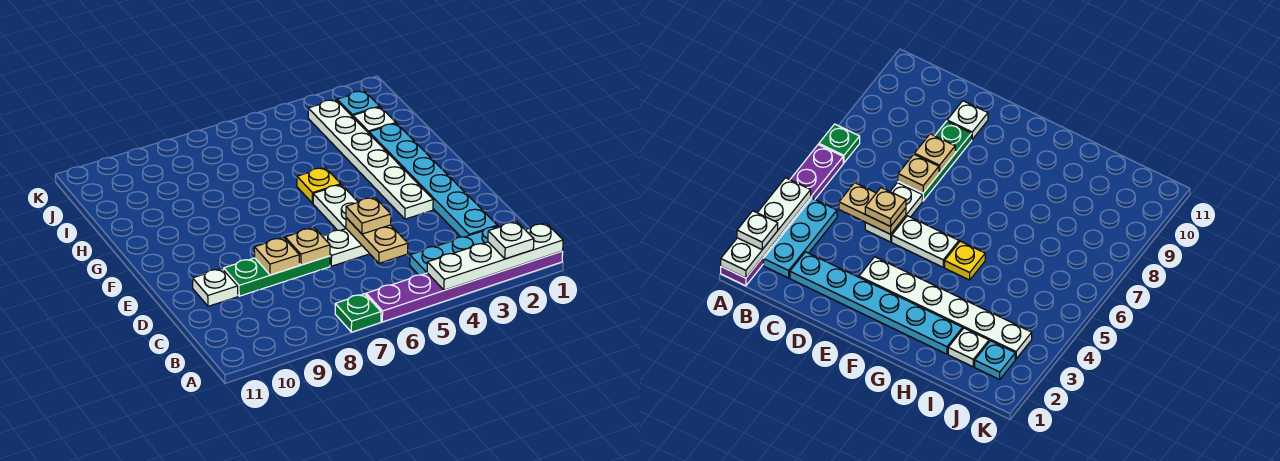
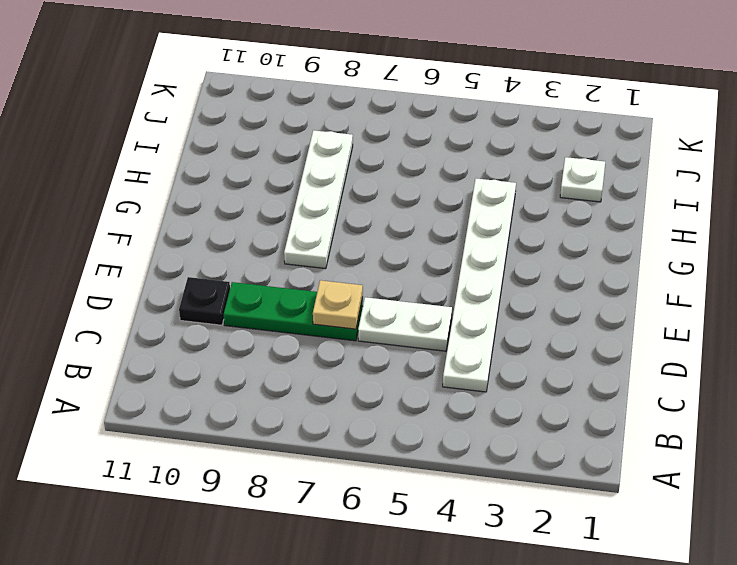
white 1x6 plate [443,178,516,392] -> white 1x6 plate moved to [308,100,433,219]
black 1x1 plate [179,277,230,325] -> white 1x1 plate [193,269,238,306]
white 1x4 plate [284,130,353,269] -> white 1x4 plate turned to [427,223,563,290]
none -> purple 1x6 plate [366,251,563,322]
none -> green 1x1 plate [335,294,381,332]
none -> cyan 1x3 plate [410,226,499,275]

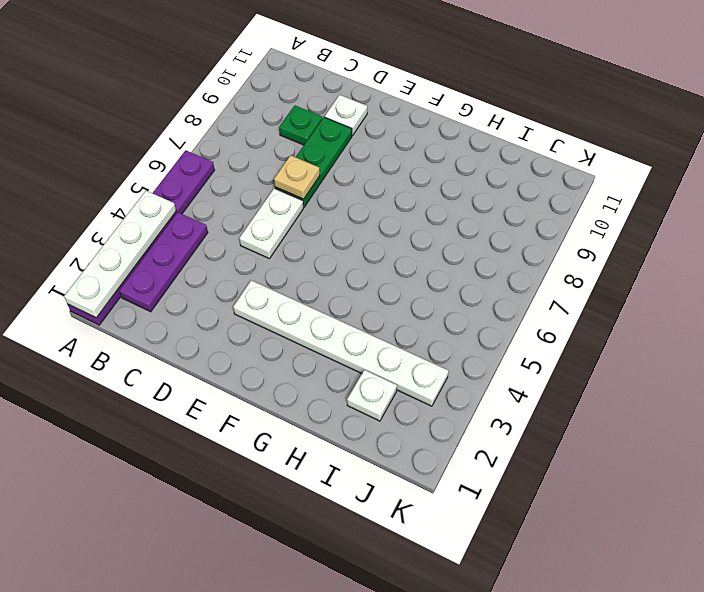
purple 1x3 plate [119,212,208,312] -> cyan 1x3 plate [410,226,499,275]
green 1x1 plate [279,106,322,145] -> green 1x1 plate moved to [335,294,381,332]
none -> cyan 1x6 plate [369,123,497,237]
none -> white 1x2 plate [313,185,358,231]
none -> yellow 1x1 plate [297,168,341,203]

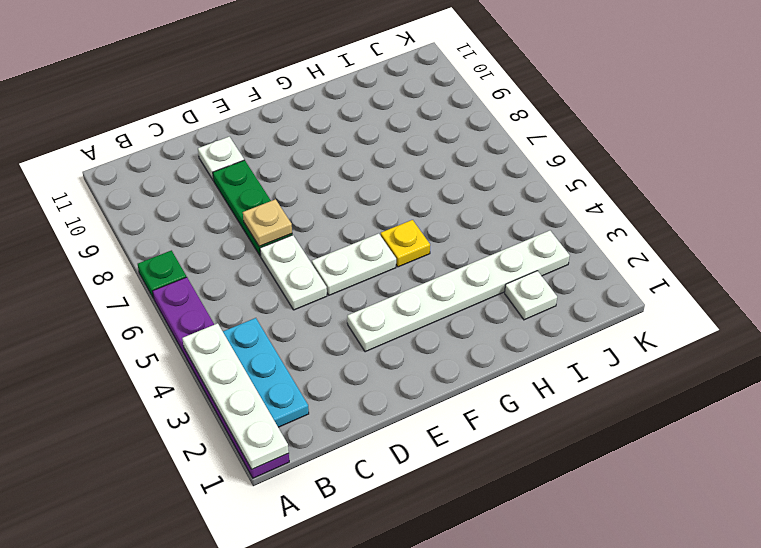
none -> cyan 1x6 plate [369,123,497,237]
none -> cyan 1x1 plate [337,91,380,117]
none -> tan 1x2 plate [346,218,408,263]

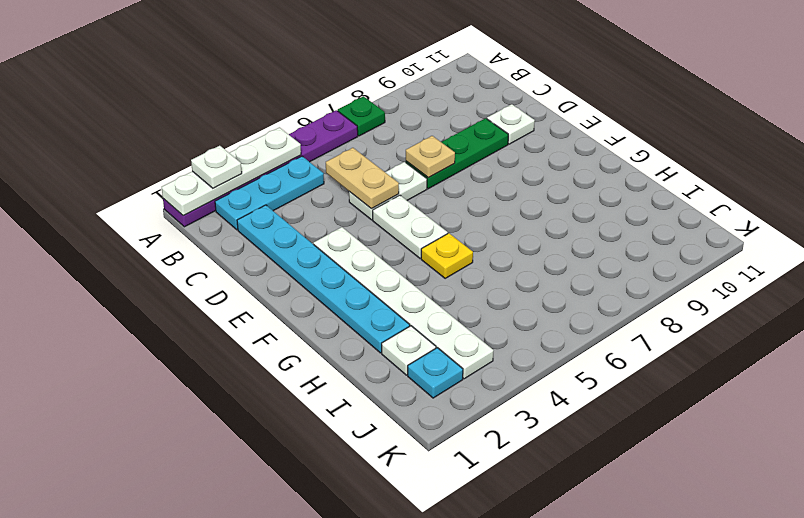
none -> tan 1x1 plate [254,238,299,275]
none -> tan 1x1 plate [346,197,391,234]

